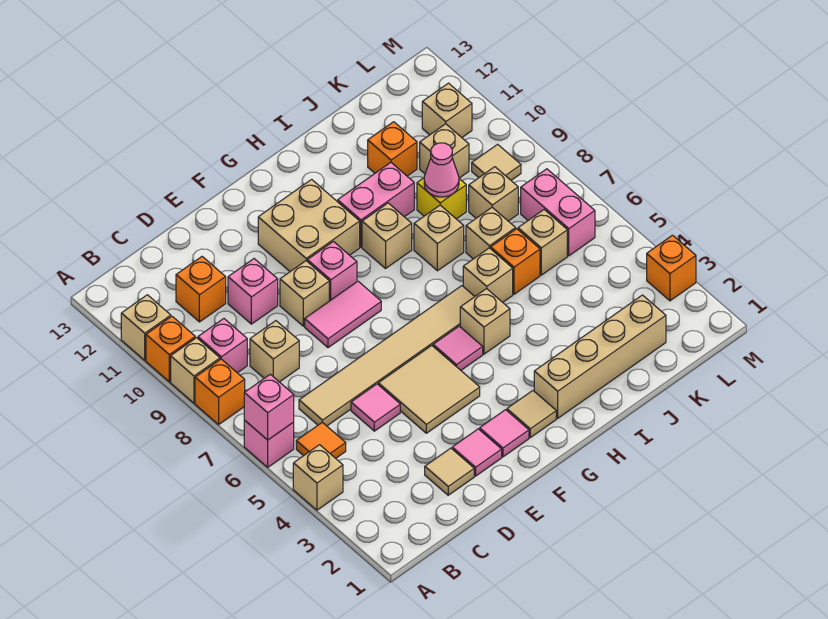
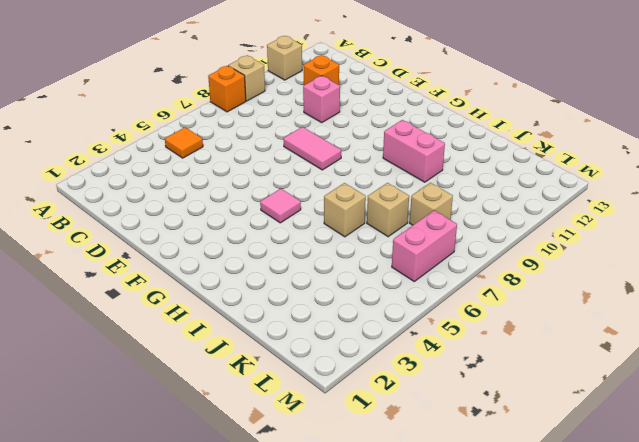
none -> tan 1x1 brick [293,445,343,510]
none -> pink 1x1 brick [244,420,294,467]
none -> orange 1x1 brick [146,316,195,382]
none -> pink 1x1 brick [198,319,247,373]

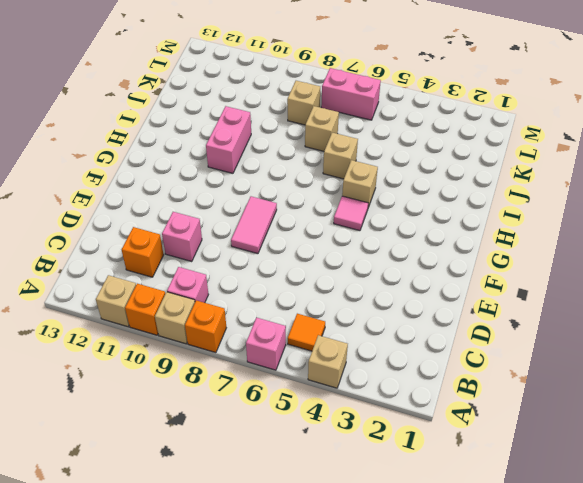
none -> tan 1x6 tile [299,286,475,426]
none -> tan 1x1 brick [250,321,299,382]
none -> tan 1x1 tile [425,448,474,495]
none -> pink 1x1 tile [351,384,400,431]

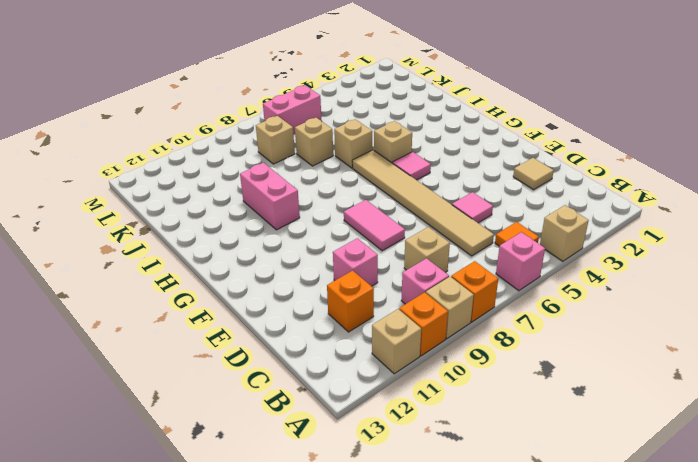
none -> pink 1x1 tile [452,429,502,476]
none -> tan 2x2 tile [378,346,480,433]
none -> tan 1x1 brick [280,261,329,326]
none -> pink 1x1 tile [480,410,529,457]

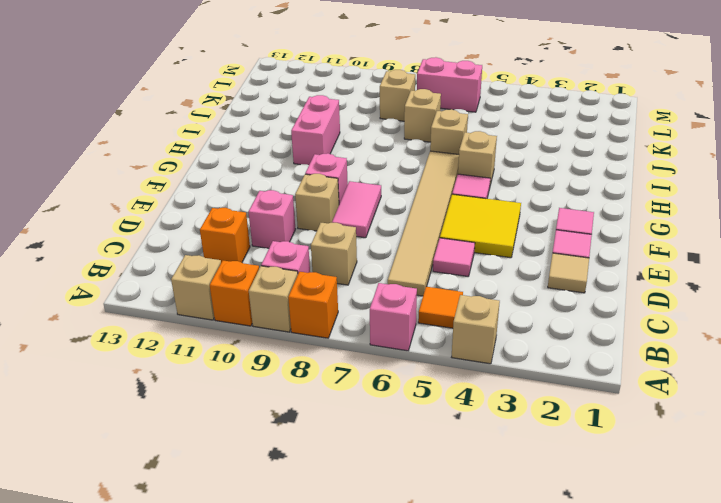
yellow 2x2 tile [440,194,521,258] -> tan 2x2 tile [378,346,480,433]
none -> tan 2x2 brick [258,179,360,271]
none -> tan 1x1 tile [507,391,556,438]
none -> tan 1x4 brick [534,295,666,418]
none -> tan 1x1 brick [362,203,412,268]

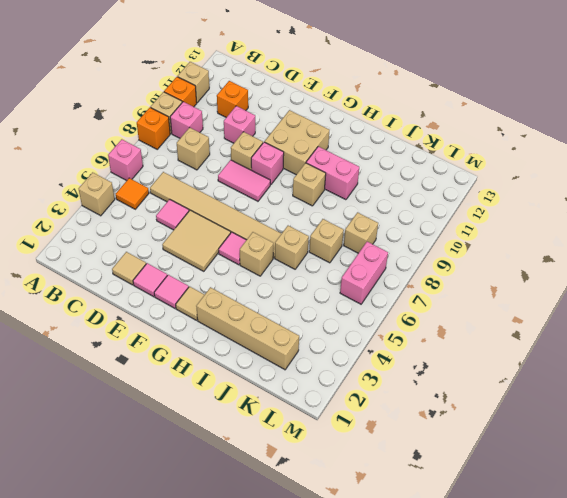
none -> tan 1x1 brick [414,205,464,271]
none -> orange 1x1 brick [491,229,540,294]
none -> yellow 1x1 brick [417,178,466,219]
none -> orange 1x1 brick [368,122,417,176]

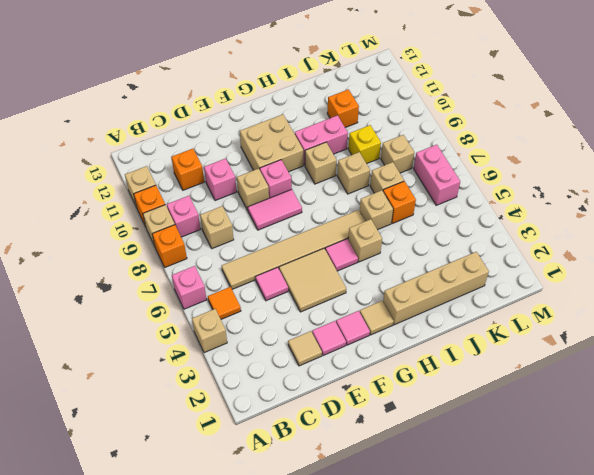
none -> tan 1x1 brick [518,210,567,275]
none -> tan 1x1 brick [420,124,469,178]
none -> tan 1x1 tile [472,144,521,180]
none -> tan 1x1 brick [422,83,472,138]

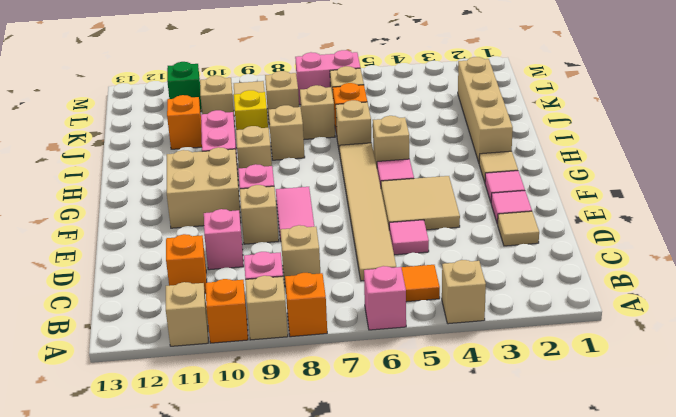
green 1x1 brick [167,62,202,112] -> tan 1x1 brick [422,83,472,138]
none -> orange 1x1 brick [647,235,696,301]
none -> pink 1x1 brick [244,374,294,440]
none -> pink 1x1 cone [424,143,459,197]

